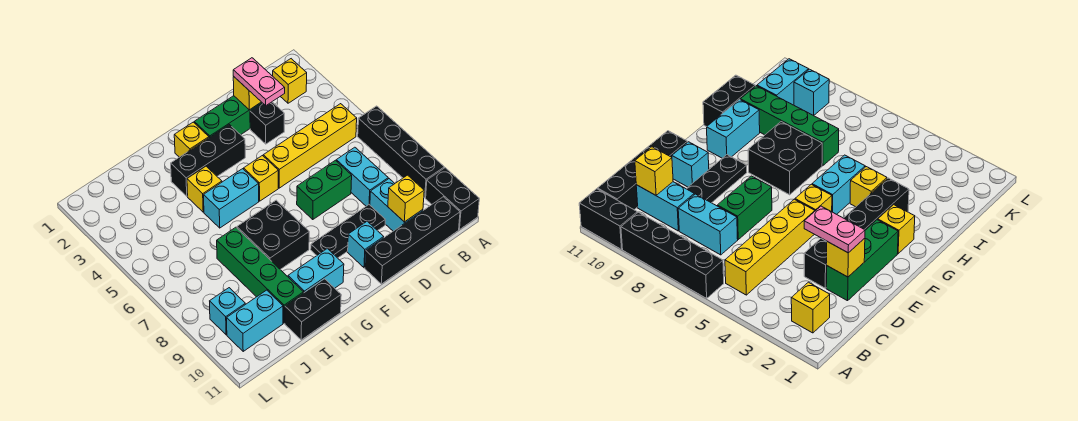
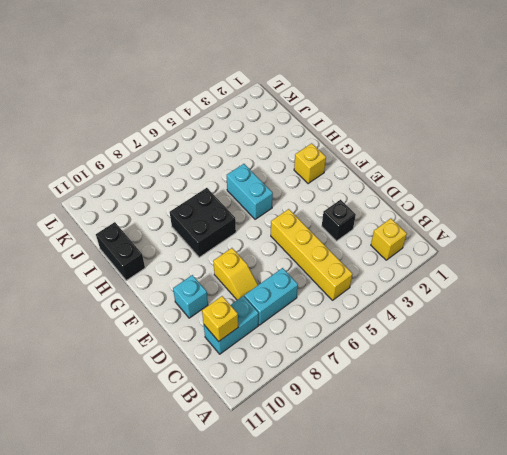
yellow 1x2 slope [213,248,258,300] -> none
none -> black 1x4 brick [358,106,444,198]
none -> black 1x2 brick [426,168,479,229]
none -> black 1x4 brick [365,197,460,284]

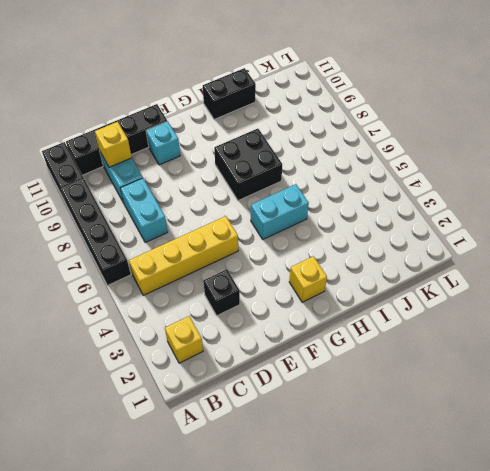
none -> green 1x3 brick [194,96,262,137]
none -> green 1x2 brick [297,160,352,219]
none -> black 1x3 plate [311,205,385,258]

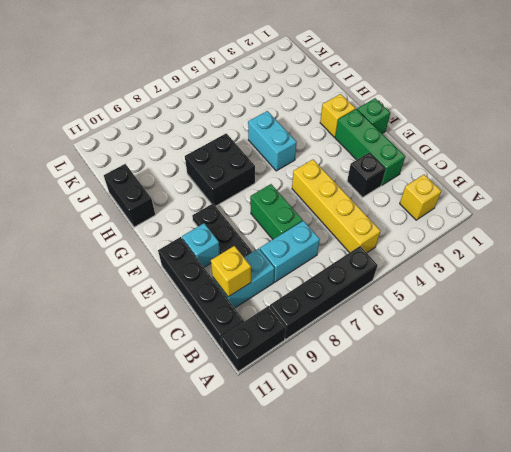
green 1x1 brick [357,98,390,133] -> none
none -> black 1x3 brick [171,125,245,196]
none -> yellow 1x1 brick [244,156,278,201]
none -> cyan 1x2 brick [288,249,344,292]

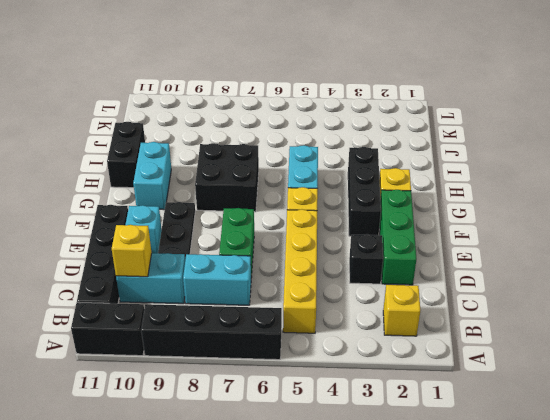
none -> yellow 1x1 brick [187,166,222,212]
none -> green 1x4 brick [217,227,304,323]
none -> cyan 1x2 brick [227,290,283,351]

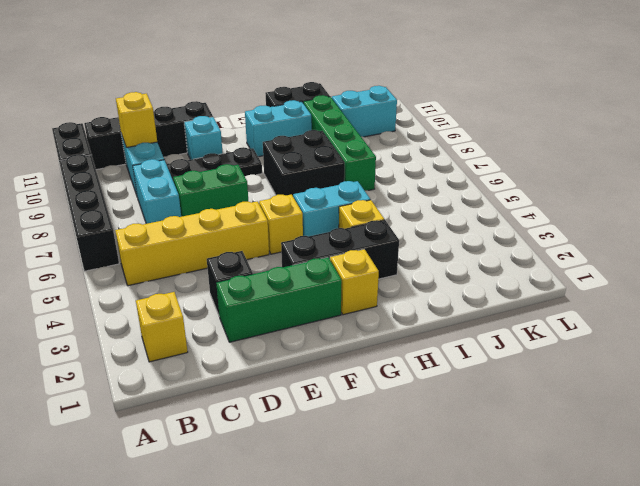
none -> cyan 1x1 brick [210,288,245,335]
none -> yellow 1x1 brick [233,77,261,110]
none -> pink 1x2 plate [233,58,285,106]

